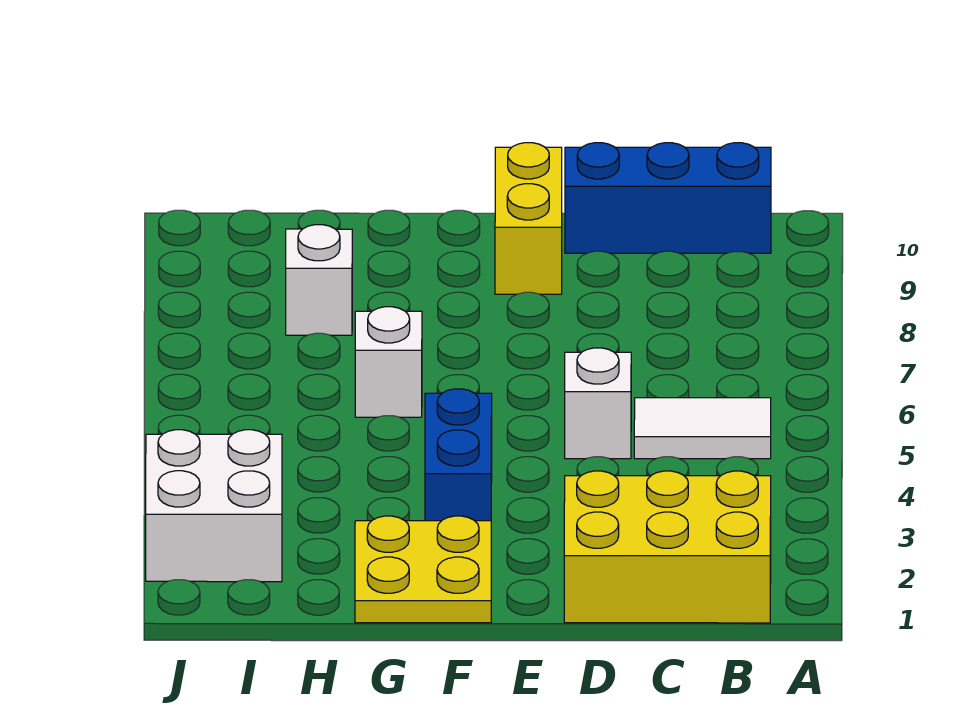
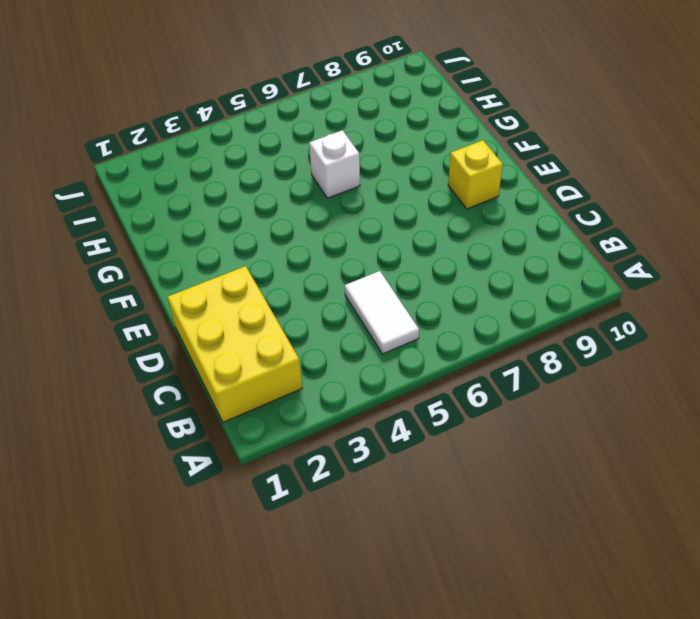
yellow 1x1 brick [448,140,503,209] -> yellow 1x2 brick [495,143,562,294]
none -> blue 1x3 brick [565,143,771,253]
none -> white 1x1 brick [565,348,631,459]

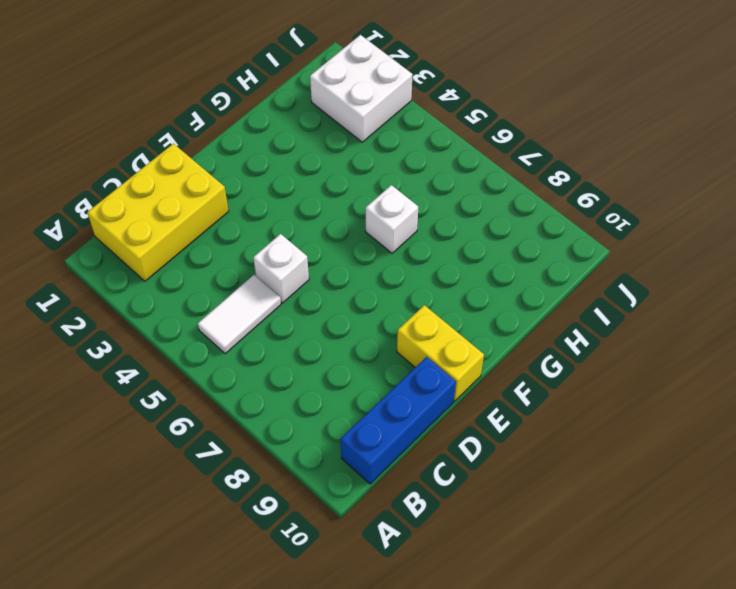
none -> yellow 2x2 plate [355,516,491,623]
none -> blue 1x2 brick [425,389,492,521]

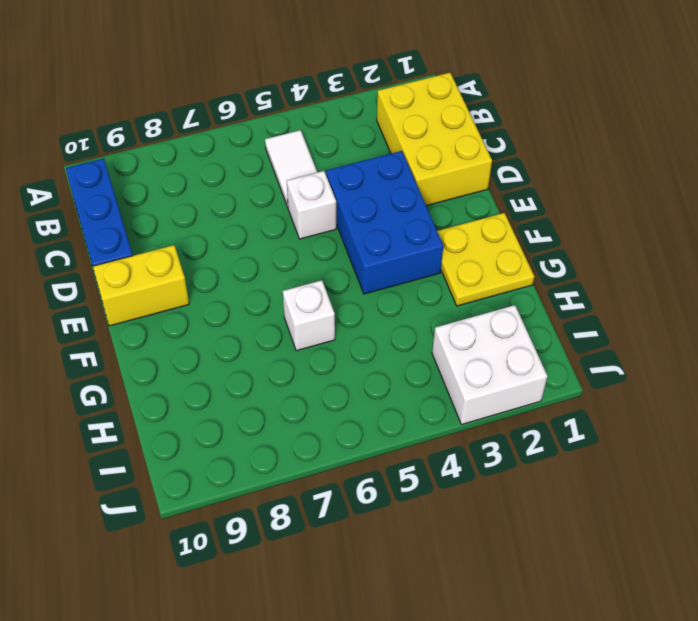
blue 2x3 brick [326,151,443,294] -> blue 1x2 brick [425,389,492,521]
none -> white 1x1 brick [286,225,352,335]

